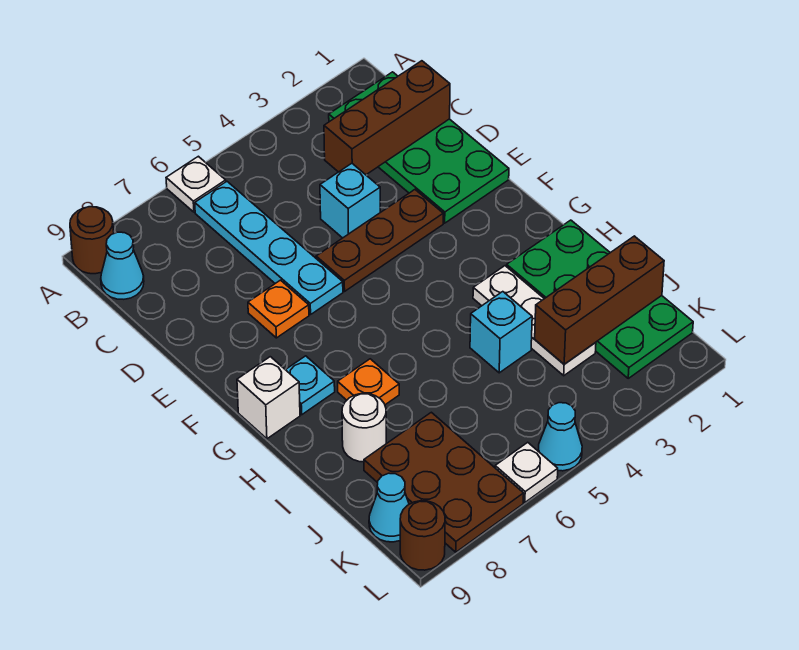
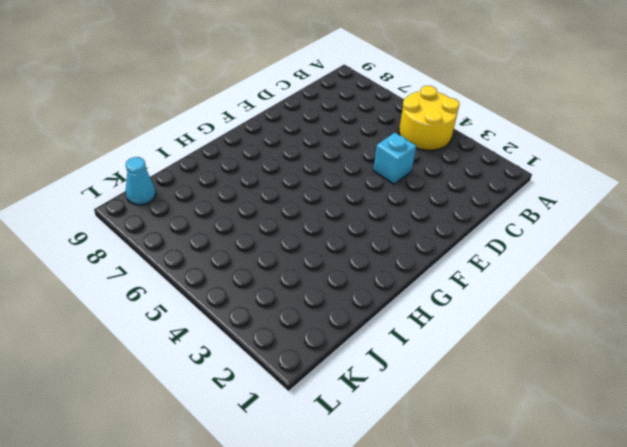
yellow 2x2 round brick [399,86,460,150] -> none
none -> white 1x1 plate [166,156,226,212]
none -> brown 1x1 round brick [70,207,114,274]
none -> green 2x4 plate [329,72,509,223]

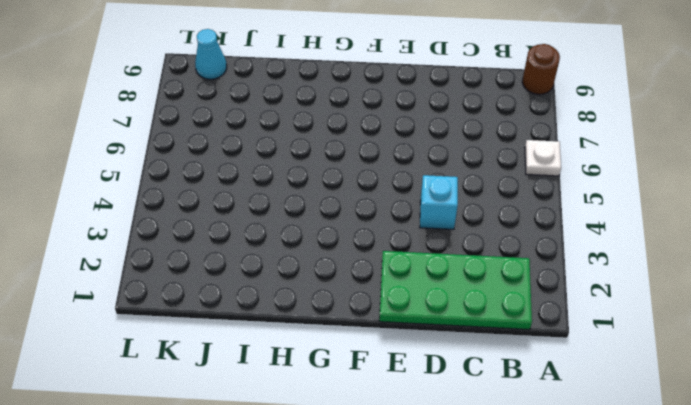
none -> cyan 1x4 plate [195,182,343,314]
none -> cyan 1x1 cone [101,232,144,299]
none -> brown 1x3 plate [316,190,443,291]

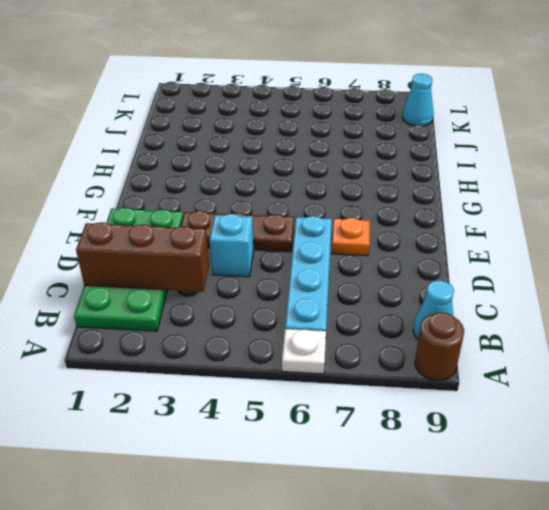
none -> cyan 1x1 plate [285,356,335,415]
none -> white 1x1 brick [237,357,300,439]
none -> green 2x4 plate [507,220,693,378]

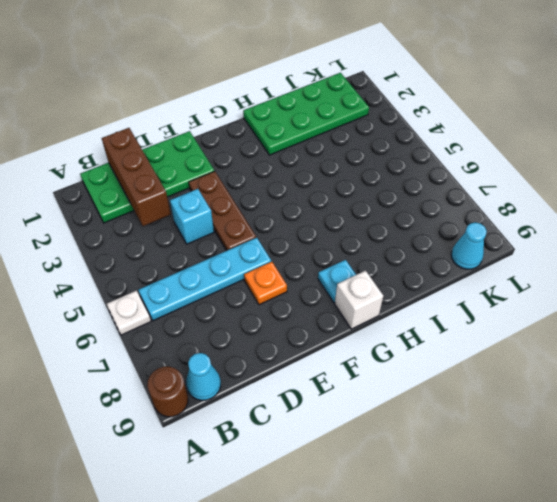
none -> white 1x3 plate [473,266,596,376]
none -> orange 1x1 plate [338,359,399,405]
none -> cyan 1x1 brick [470,292,532,373]

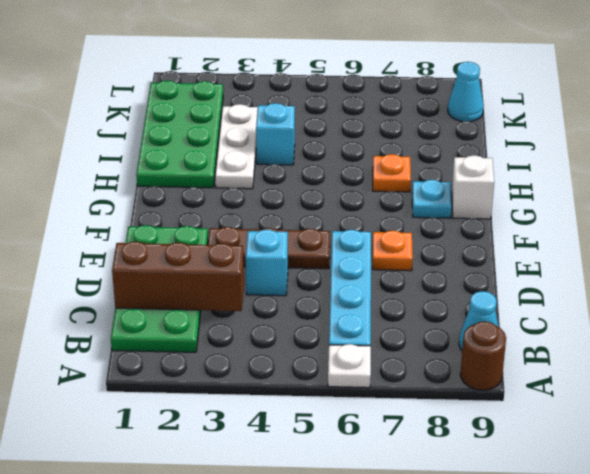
none -> white 1x1 round brick [342,393,386,462]
none -> brown 2x3 plate [364,412,524,552]
none -> cyan 1x1 cone [538,403,582,471]

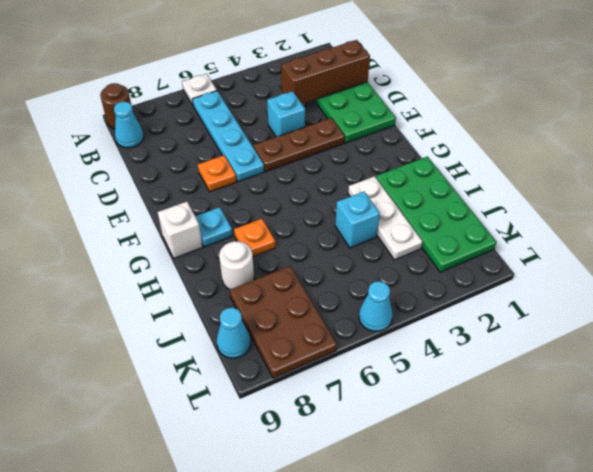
none -> white 1x1 plate [495,442,558,502]
none -> brown 1x1 round brick [400,501,445,570]
none -> brown 1x3 brick [535,236,664,364]

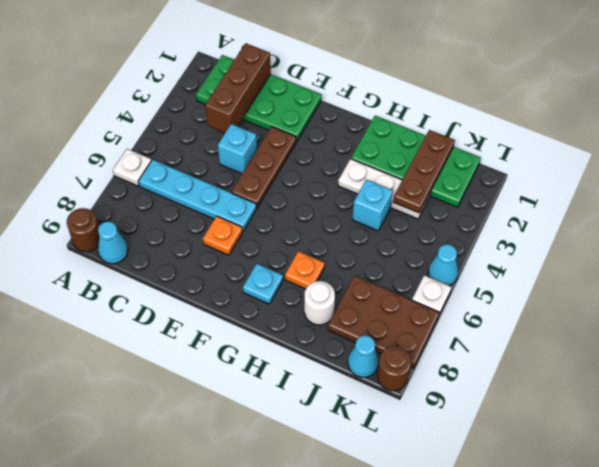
brown 1x3 plate [393,130,455,213] -> brown 1x3 brick [535,236,664,364]
none -> white 1x1 brick [237,357,300,439]

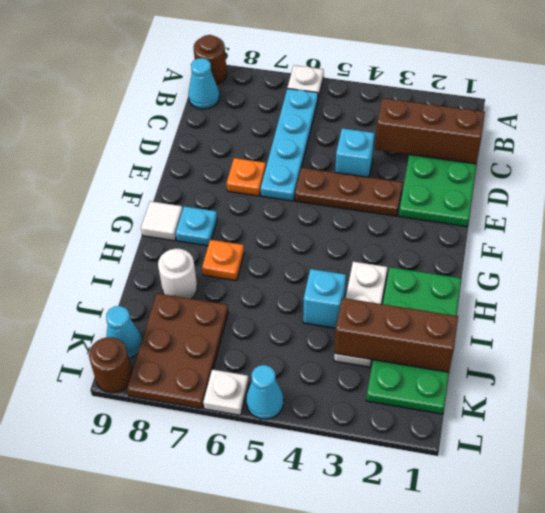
white 1x1 tile [141,201,183,241] -> white 1x1 brick [237,357,300,439]

